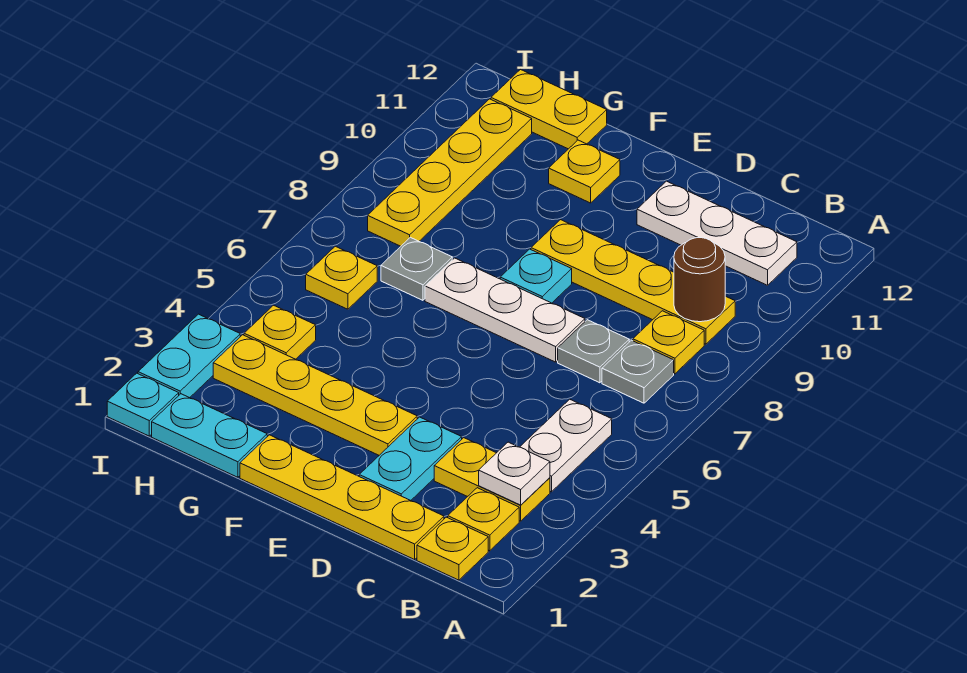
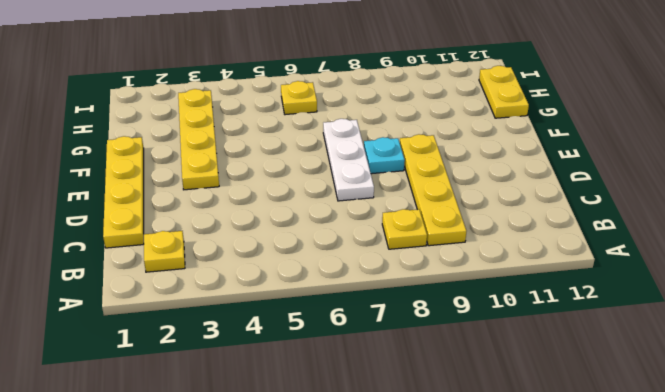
none -> yellow 1x1 plate [417,517,488,580]
none -> yellow 1x2 plate [434,438,550,521]
none -> white 1x2 plate [520,399,612,492]

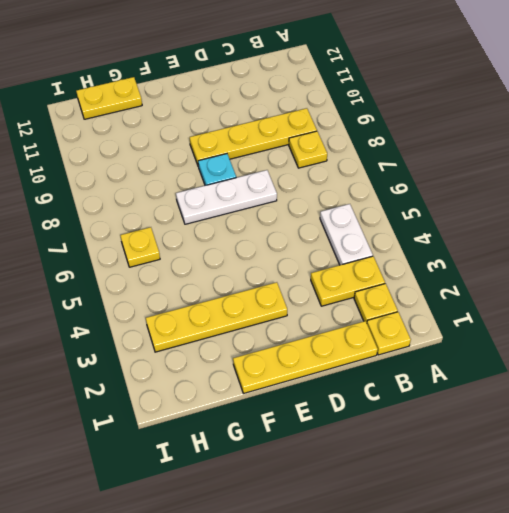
none -> grey 1x1 plate [602,340,674,403]
none -> white 1x3 plate [637,181,797,285]
none -> grey 1x1 plate [558,320,629,383]

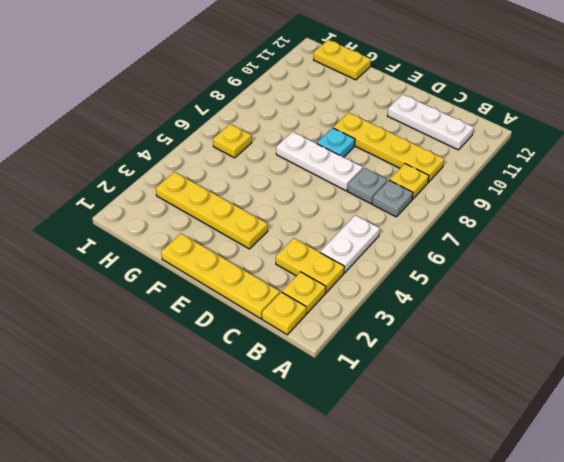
none -> cyan 1x2 plate [359,417,462,500]
none -> yellow 1x1 plate [549,140,620,203]
none -> cyan 1x2 plate [152,394,267,477]

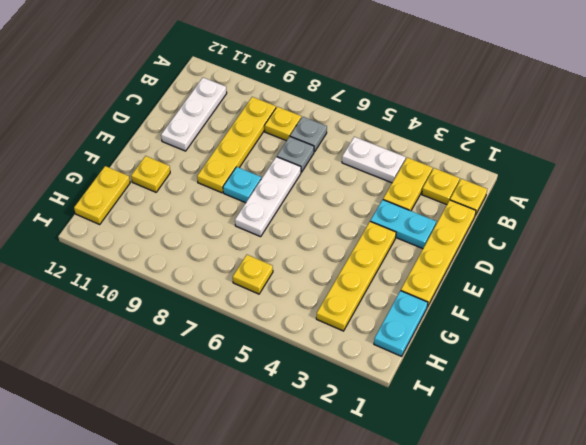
none -> grey 1x1 plate [381,237,452,300]
none -> yellow 1x1 plate [244,305,316,359]
none -> yellow 1x4 plate [368,99,532,246]

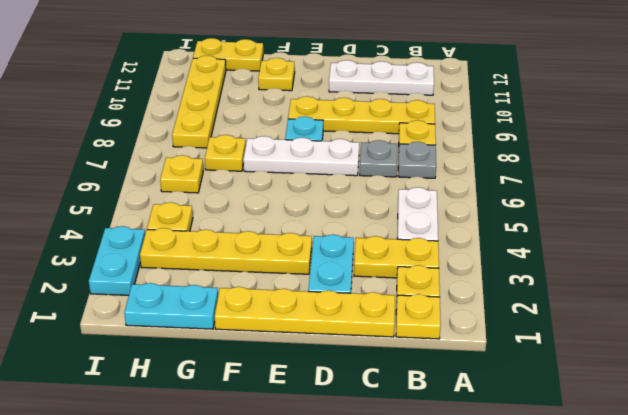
yellow 1x1 plate [205,135,246,171] -> grey 1x1 plate [381,237,452,300]
none -> cyan 1x1 plate [107,373,179,436]
none -> white 1x1 plate [479,442,550,505]
none -> brown 1x1 round brick [674,238,725,322]

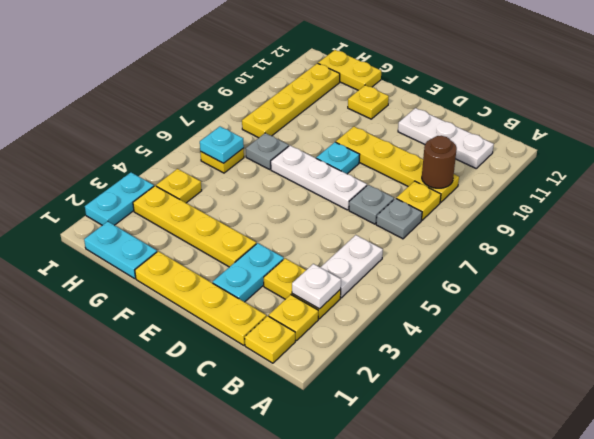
cyan 1x1 plate [200,127,244,163] -> cyan 1x1 plate moved to [107,373,179,436]

